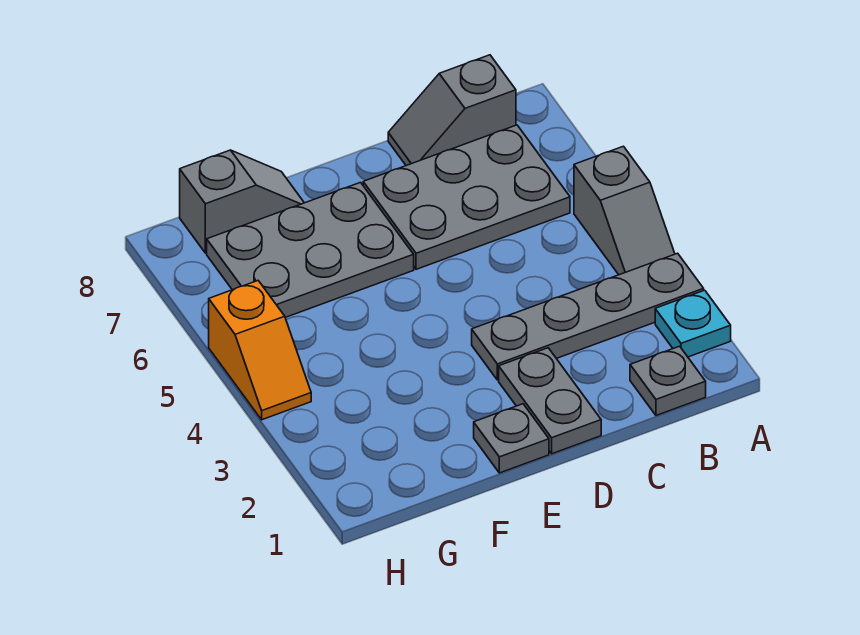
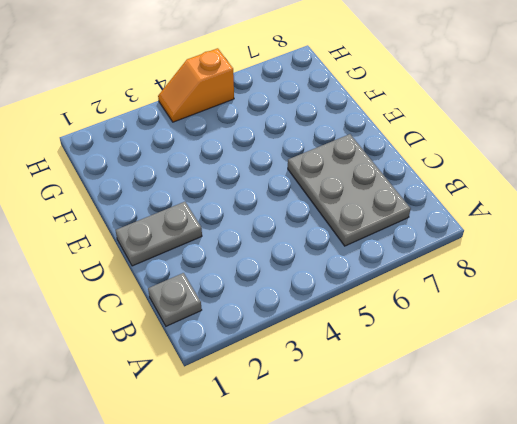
none -> cyan 1x1 plate [655,290,731,357]
none -> grey 1x4 plate [472,253,704,380]

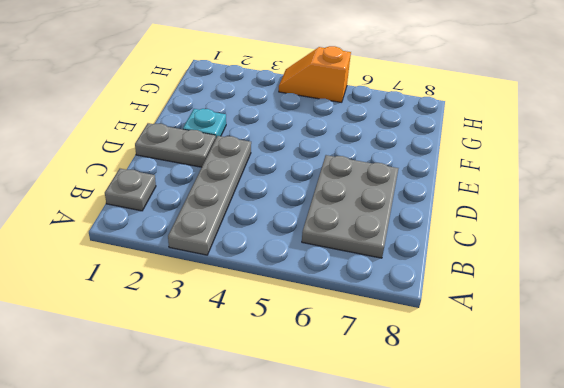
cyan 1x1 plate [183,109,226,137] -> cyan 1x1 plate moved to [655,290,731,357]
none -> grey 1x2 slope [574,146,675,275]
none -> grey 1x2 slope [388,55,516,166]

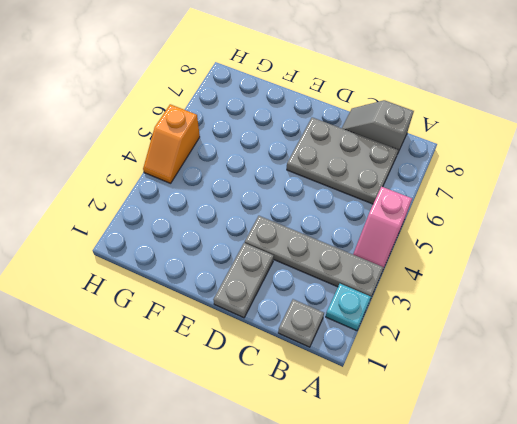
pink 1x2 slope [353,186,412,267] -> grey 1x2 slope [574,146,675,275]
none -> grey 1x1 plate [474,404,549,473]
none -> grey 2x3 plate [207,183,414,317]

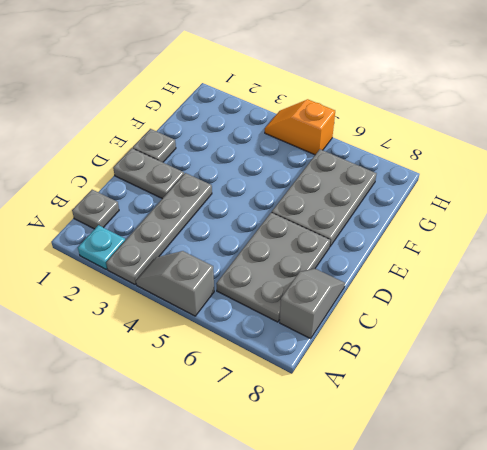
none -> grey 1x2 slope [180,150,304,253]

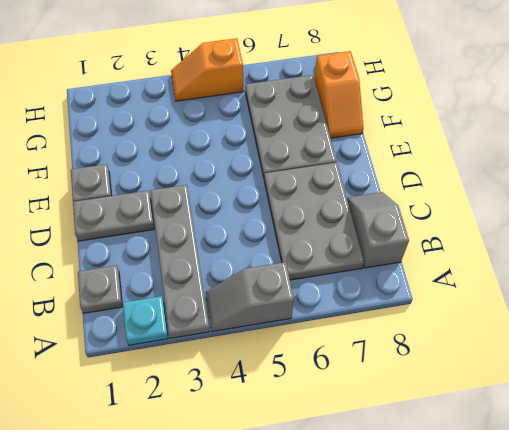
orange 1x2 slope [314,51,364,138] -> grey 1x2 slope [180,150,304,253]

